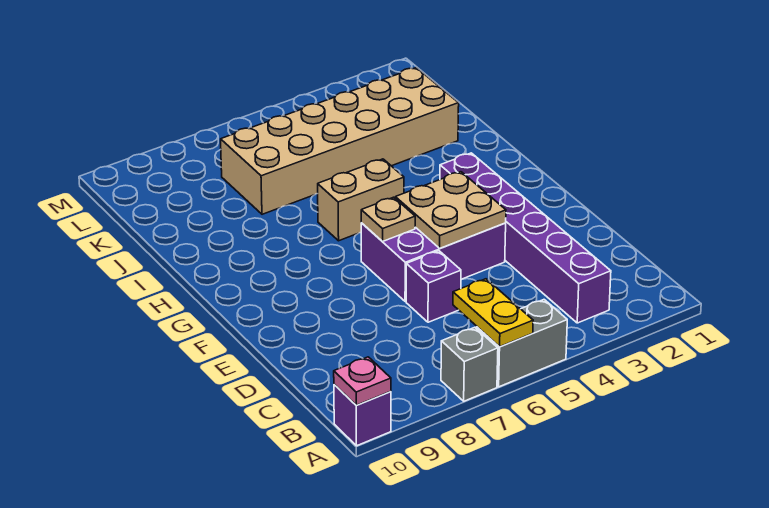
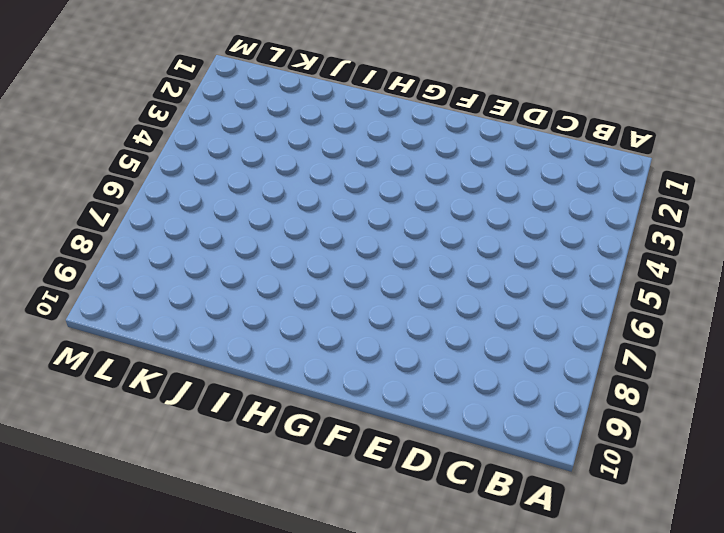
none -> grey 1x2 brick [477,300,567,387]
none -> grey 1x1 brick [441,327,498,401]
none -> purple 1x1 brick [334,384,391,446]

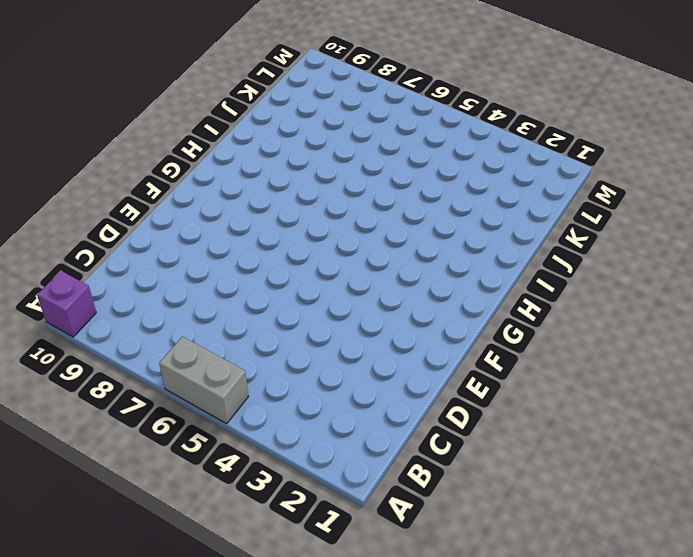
none -> grey 1x1 brick [441,327,498,401]
none -> purple 1x6 brick [440,153,611,323]
none -> purple 1x1 brick [406,251,461,322]

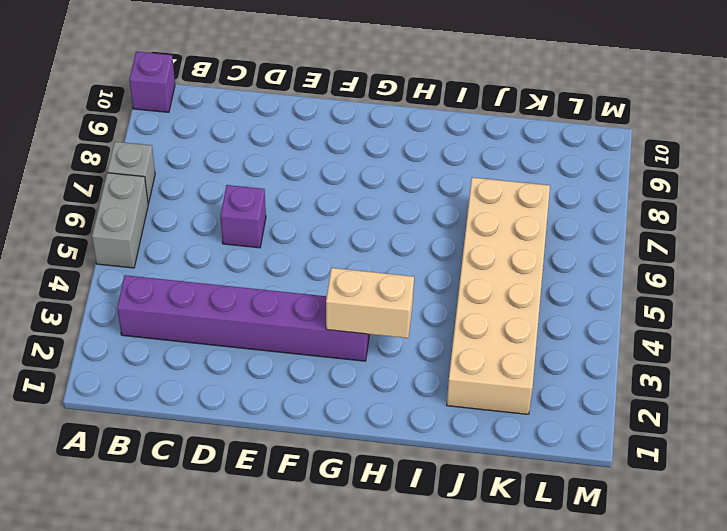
tan 1x2 brick [326,268,414,338] -> tan 1x2 brick turned to [318,159,404,241]
none -> purple 2x3 brick [361,223,506,302]
none -> yellow 1x2 plate [453,279,533,347]
none -> pink 1x1 plate [334,357,391,405]

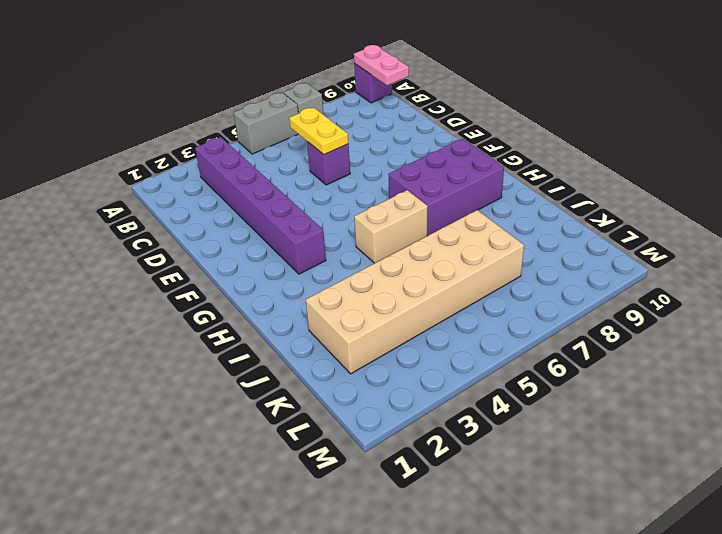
pink 1x2 plate [354,45,409,85] -> pink 1x1 plate [334,357,391,405]
yellow 1x2 plate [289,107,348,155] -> yellow 1x2 plate moved to [453,279,533,347]
purple 2x3 brick [388,139,504,235] -> purple 2x3 brick moved to [361,223,506,302]
none -> tan 2x2 plate [395,172,506,248]
none -> tan 1x1 plate [361,197,415,242]

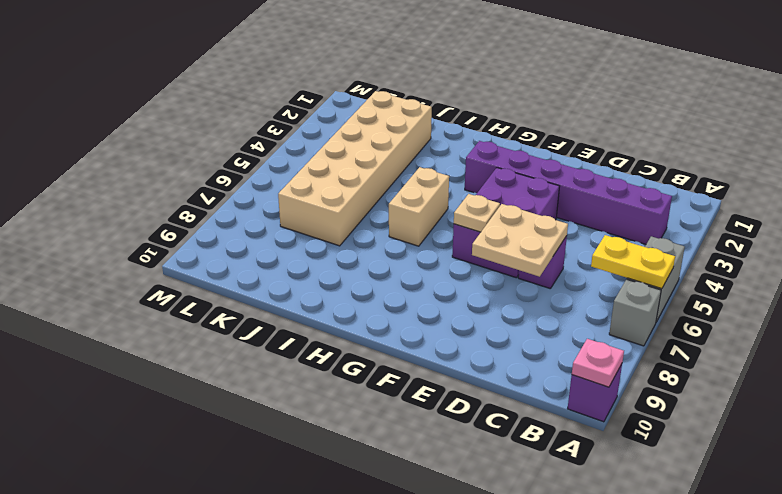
tan 2x2 plate [472,204,568,277] -> tan 2x2 plate moved to [395,172,506,248]

